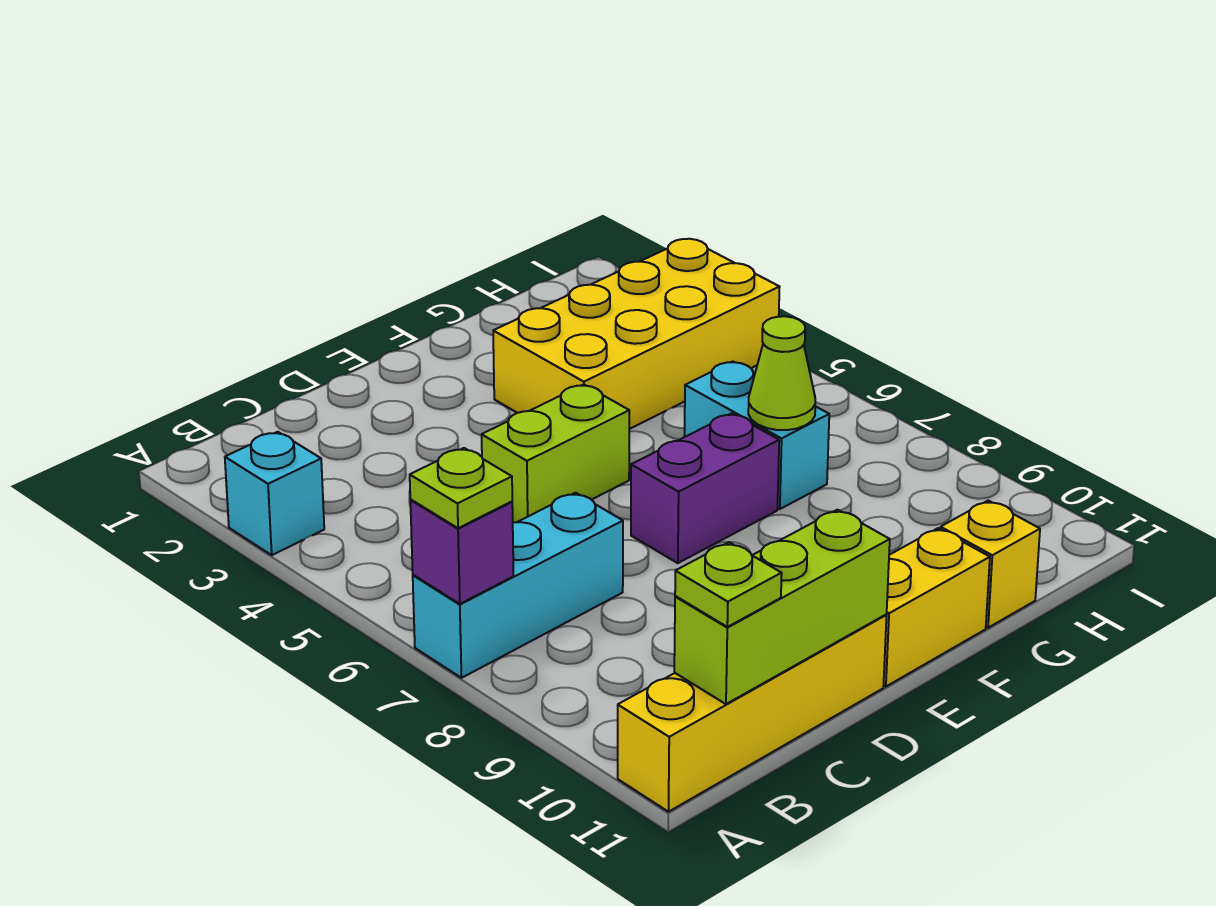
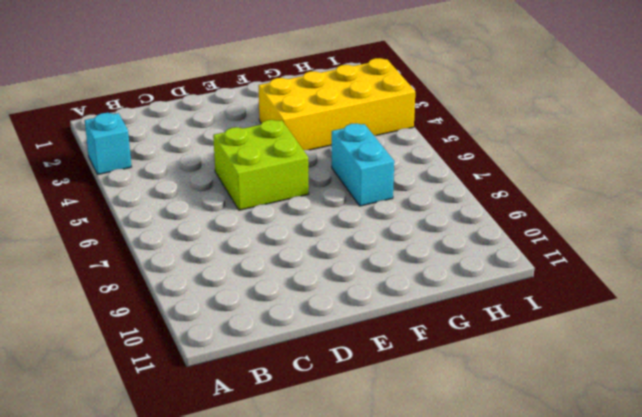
lime 2x2 brick [213,120,309,210] -> lime 1x2 brick [482,384,629,523]
none -> cyan 1x3 brick [413,493,623,678]
none -> yellow 1x4 brick [618,615,887,812]
none -> purple 1x2 brick [631,413,779,563]

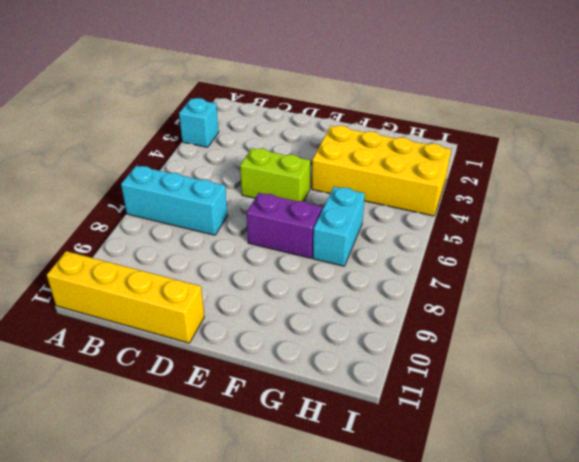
none -> yellow 1x2 brick [884,528,990,687]
none -> yellow 1x1 brick [940,501,1040,628]
none -> purple 1x1 brick [410,500,513,604]

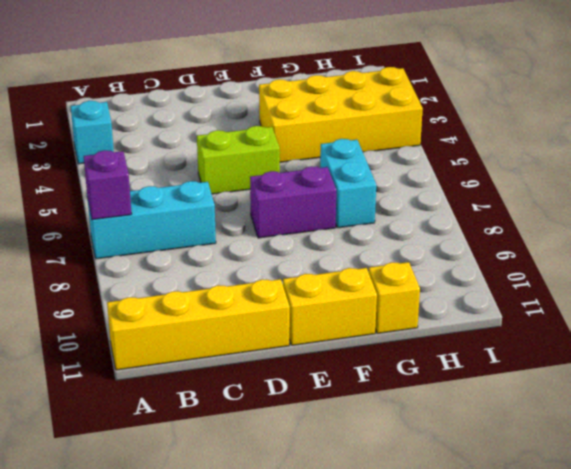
none -> lime 1x3 brick [674,510,890,704]
none -> lime 1x1 cone [748,316,815,430]
none -> lime 1x1 plate [410,448,512,528]

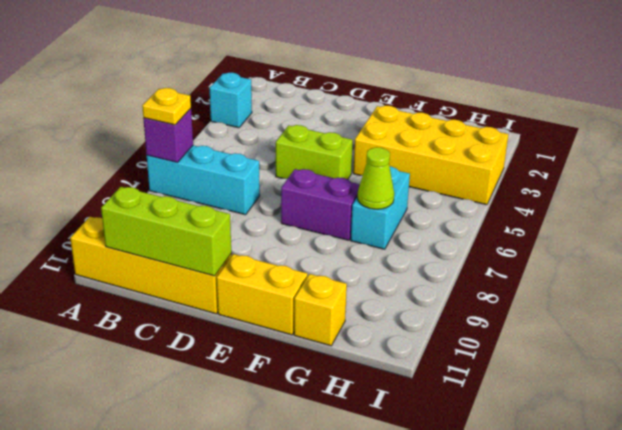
yellow 1x1 plate [142,88,191,125] -> lime 1x1 plate [410,448,512,528]
none -> lime 1x1 plate [675,542,782,627]

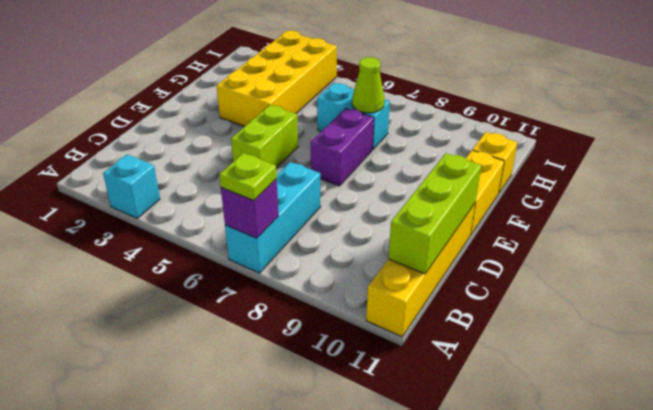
none -> lime 1x1 plate [675,542,782,627]

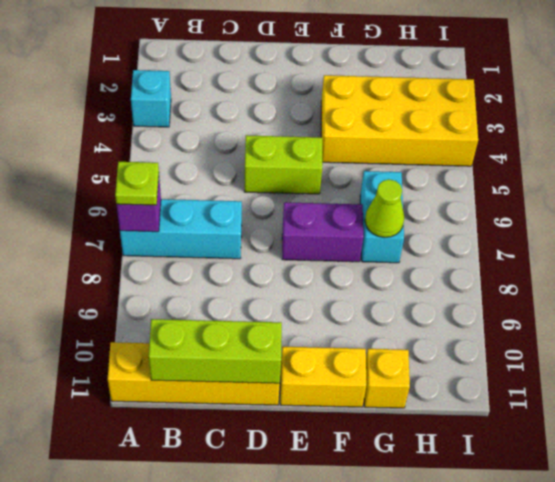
none -> lime 1x1 plate [675,542,782,627]

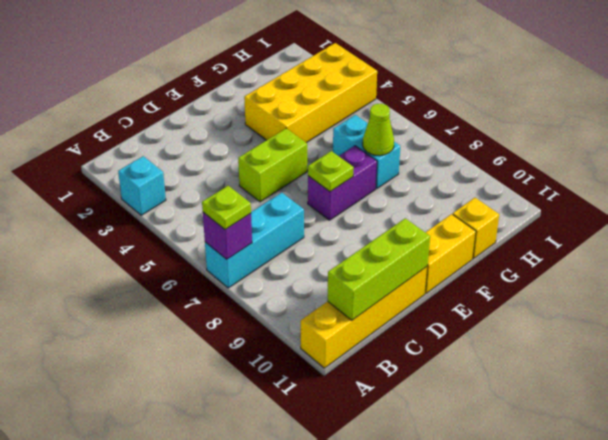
lime 1x1 plate [308,151,354,192] -> lime 1x1 plate moved to [675,542,782,627]

